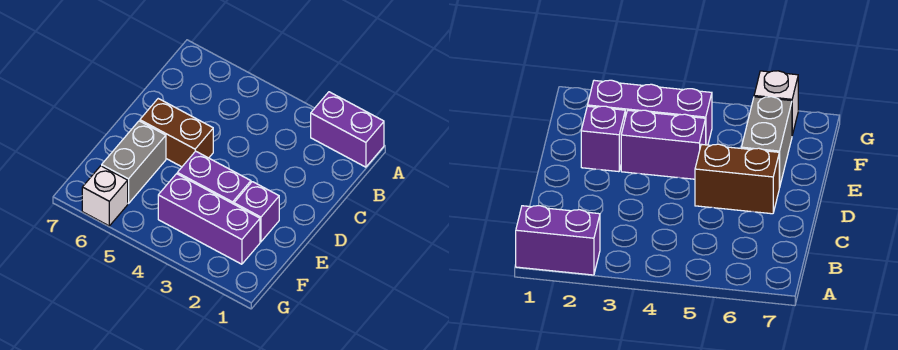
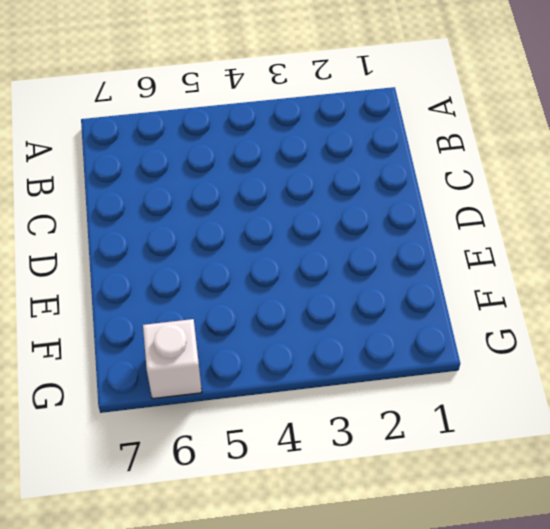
none -> purple 1x2 brick [311,92,384,167]
none -> brown 1x2 brick [140,99,213,167]

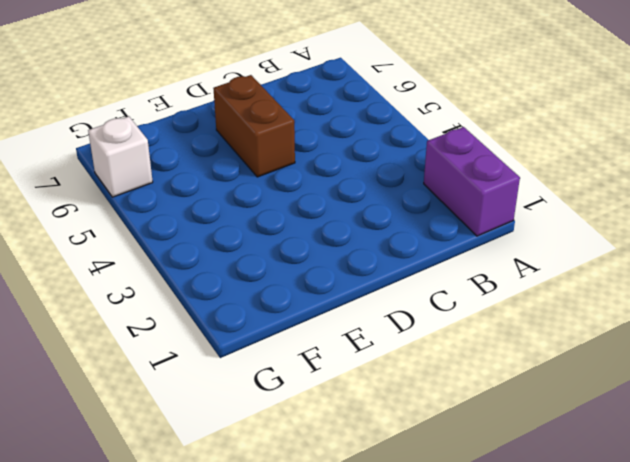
none -> purple 1x1 brick [234,182,279,242]
none -> purple 1x2 brick [177,151,251,204]

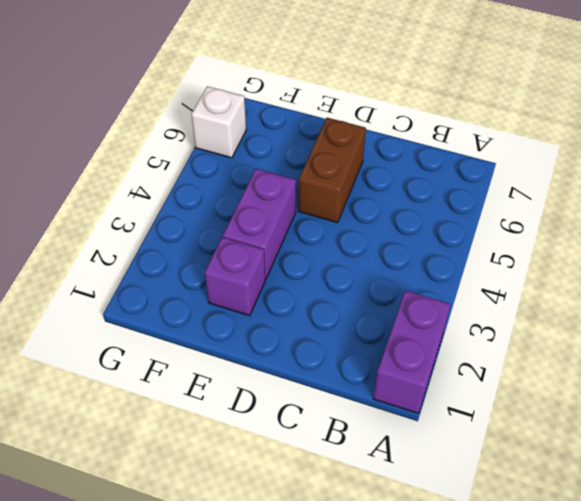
none -> grey 1x2 brick [102,121,166,204]
none -> purple 1x3 brick [158,174,260,264]

